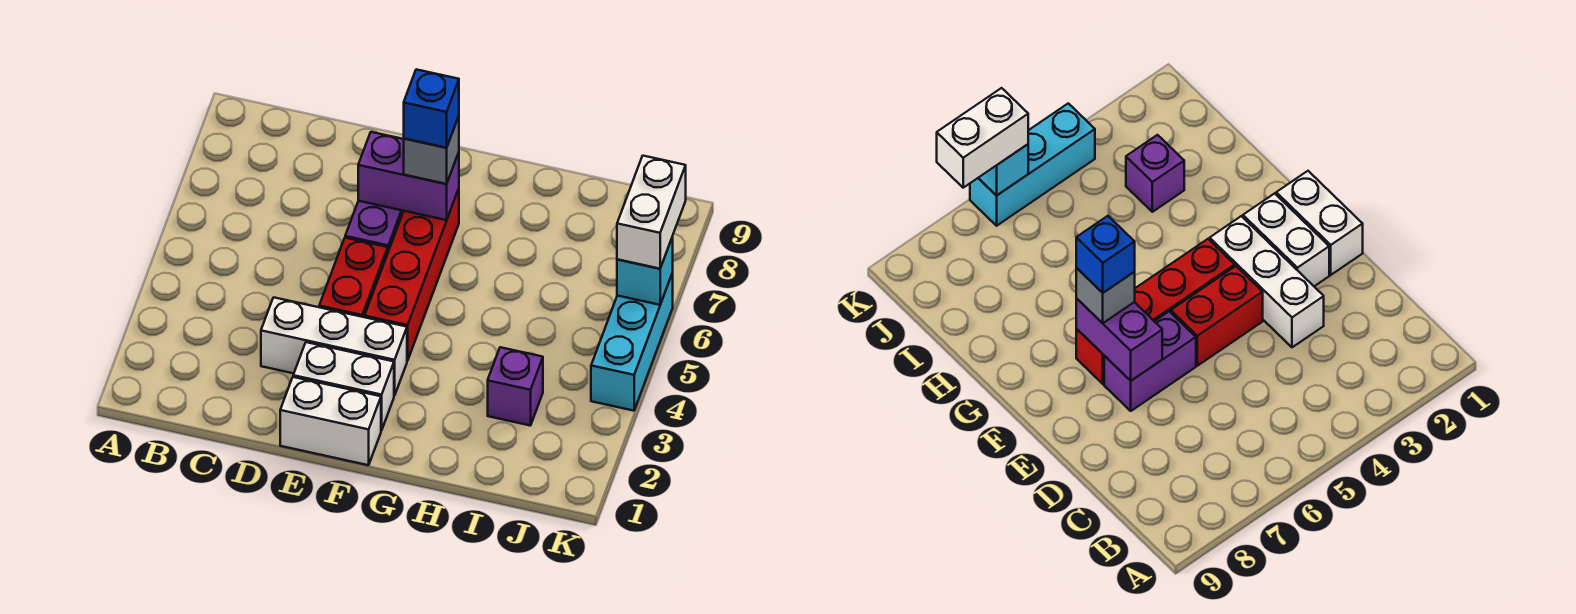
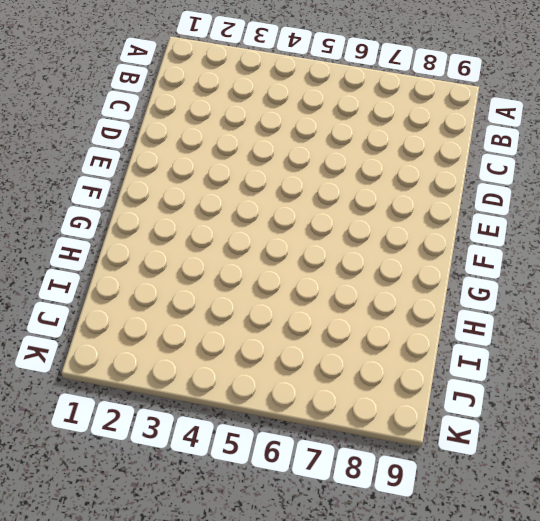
none -> white 1x3 brick [261,297,407,396]
none -> white 1x2 brick [280,377,381,465]
none -> white 1x2 brick [293,342,394,430]

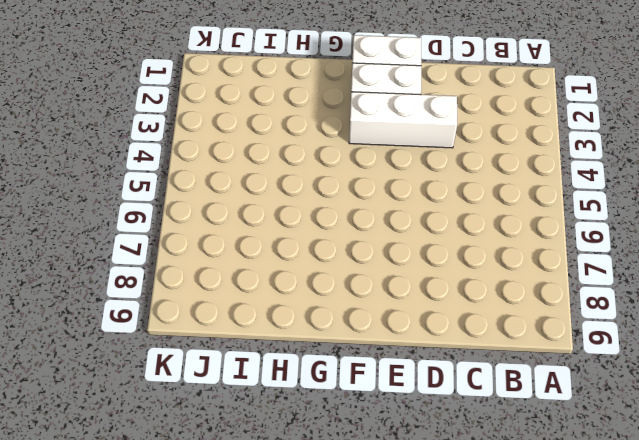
none -> red 1x2 brick [319,238,388,317]
none -> purple 1x2 brick [345,201,403,251]
none -> red 1x4 brick [365,189,459,361]

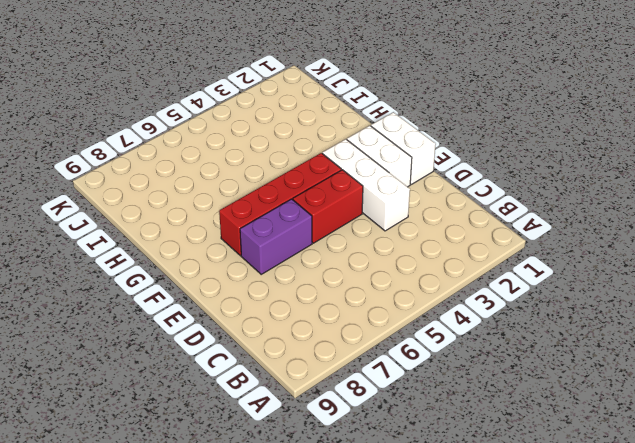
none -> purple 1x1 brick [488,347,543,426]
none -> cyan 1x3 brick [591,273,673,411]
none -> purple 1x2 brick [358,132,459,220]

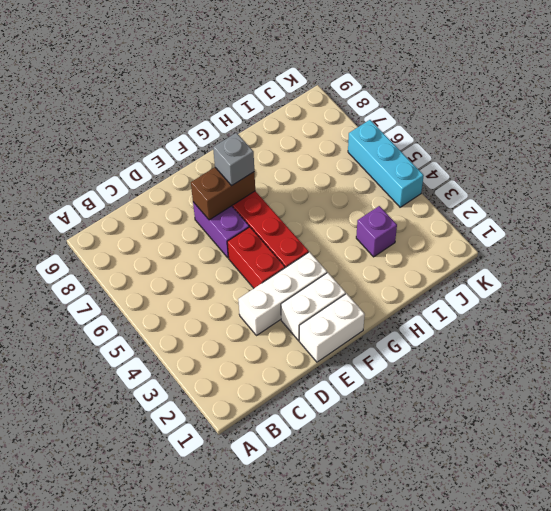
brown 1x2 brick [191,167,255,220] -> purple 1x2 brick [358,132,459,220]
none -> cyan 1x1 brick [617,237,673,305]
none -> white 1x2 brick [617,156,686,269]
none -> blue 1x1 brick [404,69,459,148]

